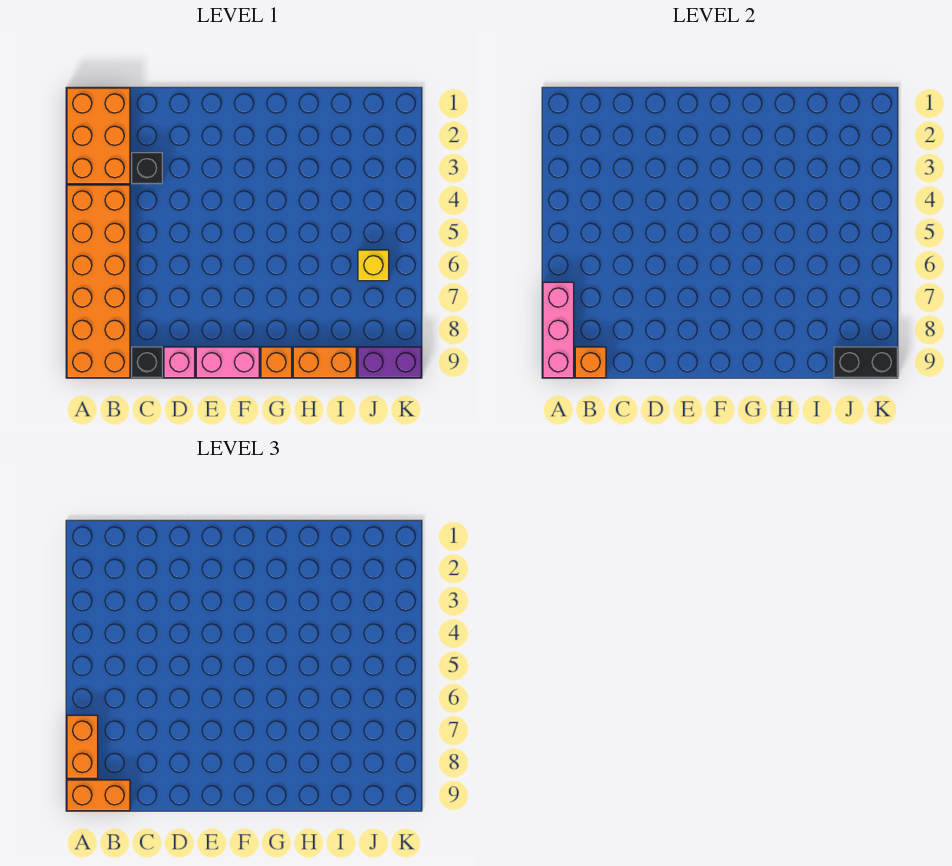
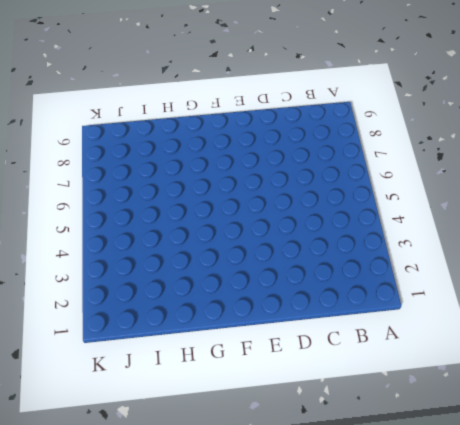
none -> orange 2x3 brick [67,88,130,184]
none -> orange 2x6 brick [67,185,130,378]
none -> black 1x1 brick [132,153,162,184]

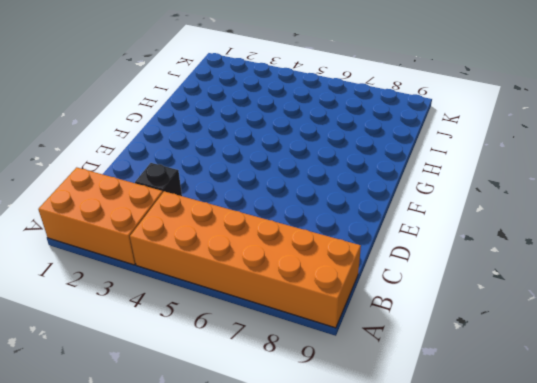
none -> black 1x1 brick [132,347,162,378]
none -> pink 1x1 brick [164,347,195,378]
none -> pink 1x2 brick [196,347,259,378]

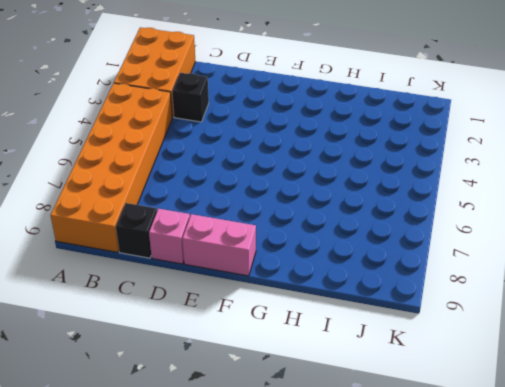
none -> orange 1x1 brick [261,347,292,378]
none -> orange 1x2 brick [293,347,356,378]
none -> yellow 1x1 brick [358,250,389,281]

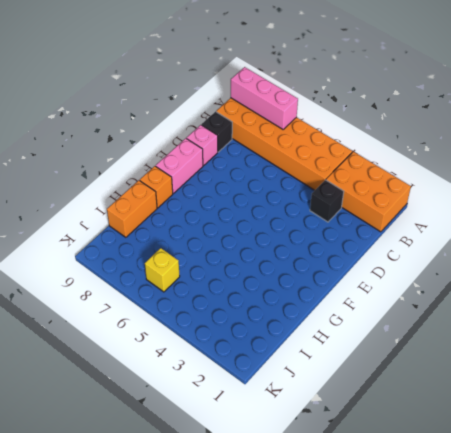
none -> purple 1x2 brick [358,347,421,378]
none -> orange 1x1 brick [575,347,606,378]
none -> black 1x2 brick [834,347,897,378]

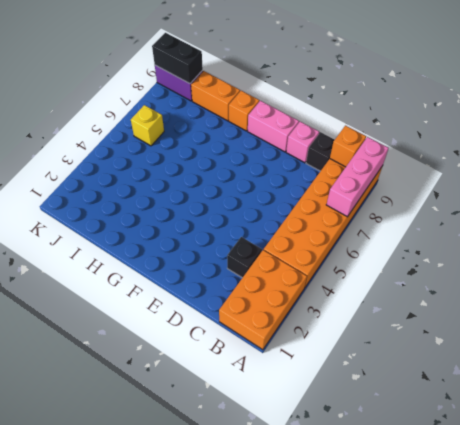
none -> orange 1x2 brick [67,715,98,778]
none -> orange 1x2 brick [67,780,130,811]

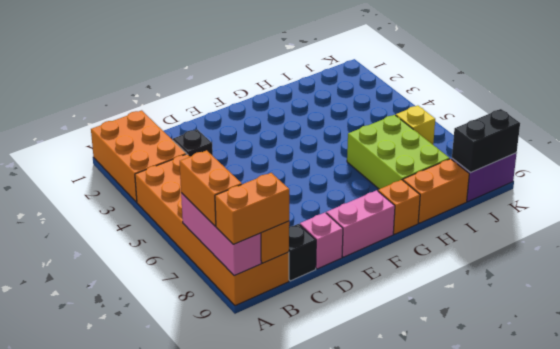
lime 2x3 brick [347,115,450,189] -> none

